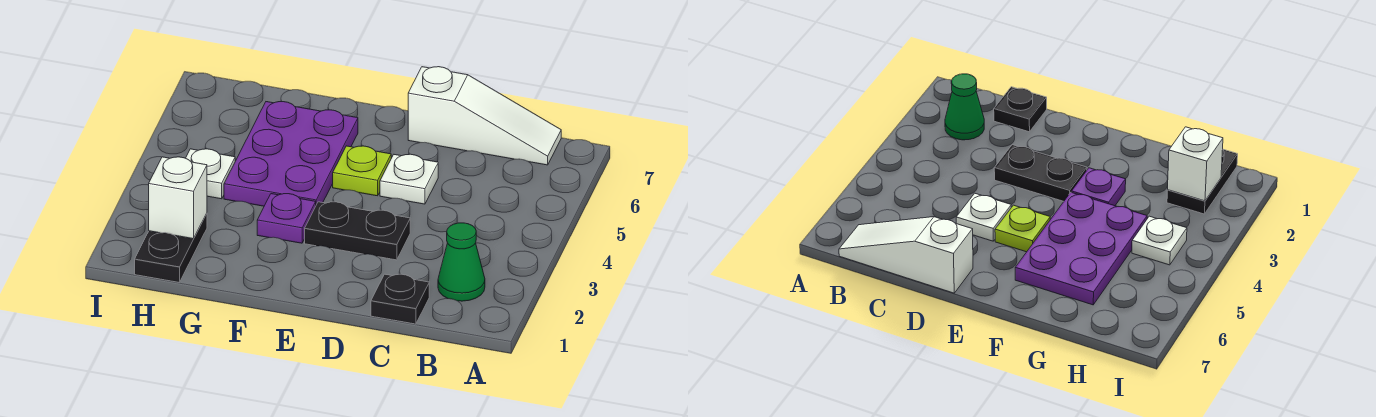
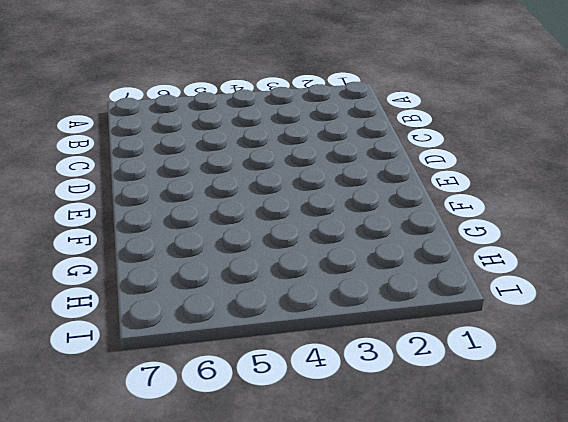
none -> green 1x1 cone [438,223,485,301]
none -> white 1x3 slope [408,67,561,165]

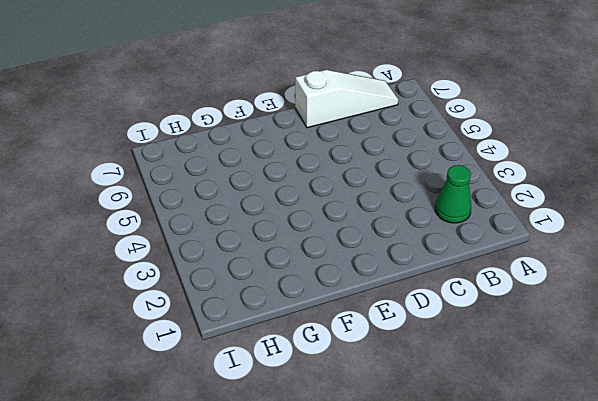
none -> black 1x1 plate [371,274,429,324]
none -> black 1x2 plate [305,202,410,260]

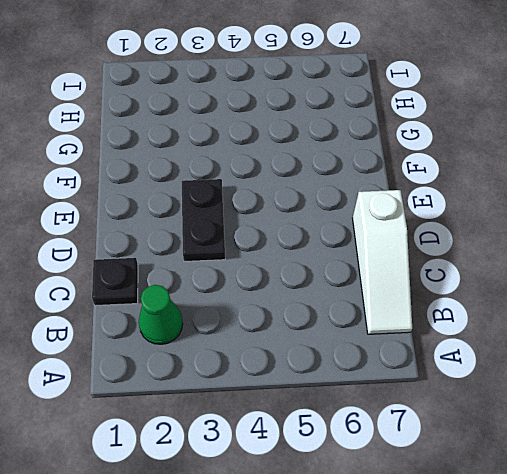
none -> white 1x1 plate [380,154,438,204]
none -> lime 1x1 plate [333,146,391,196]

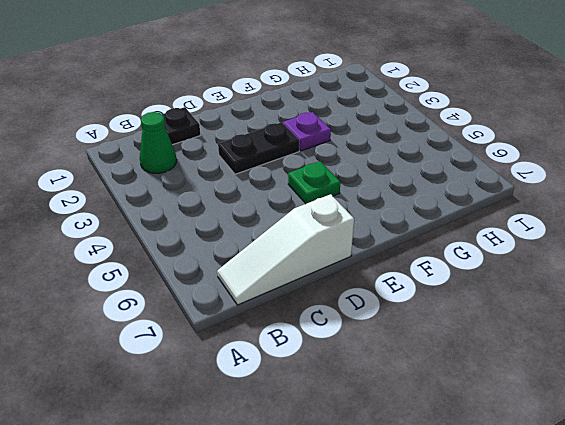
green 1x1 plate [288,161,340,204] -> lime 1x1 plate [333,146,391,196]
none -> white 1x1 plate [380,154,438,204]
none -> purple 2x3 plate [224,102,358,206]

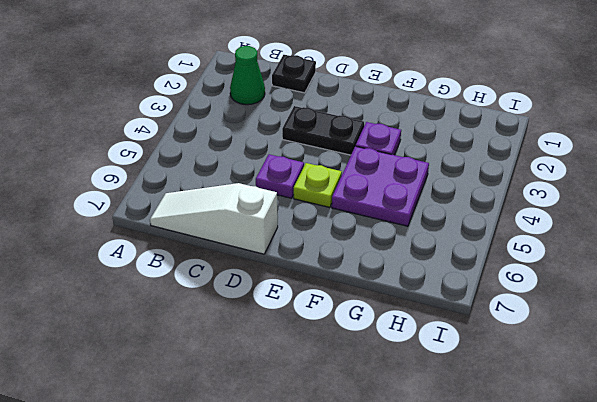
purple 1x1 plate [256,154,304,198] -> white 1x1 plate [380,154,438,204]
purple 2x2 plate [332,146,429,226] -> purple 2x3 plate [224,102,358,206]
none -> black 1x2 plate [135,213,207,282]
none -> white 1x1 plate [186,149,235,199]

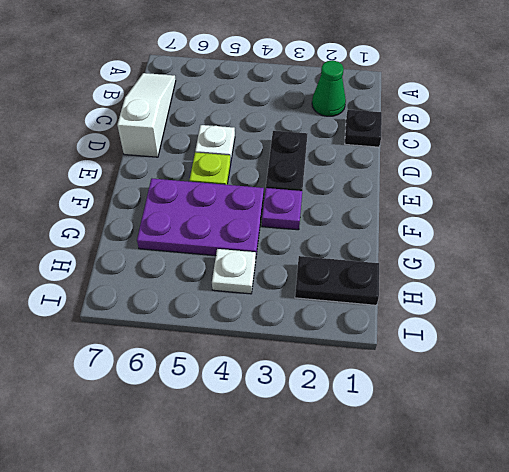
none -> white 1x1 brick [149,157,207,239]

